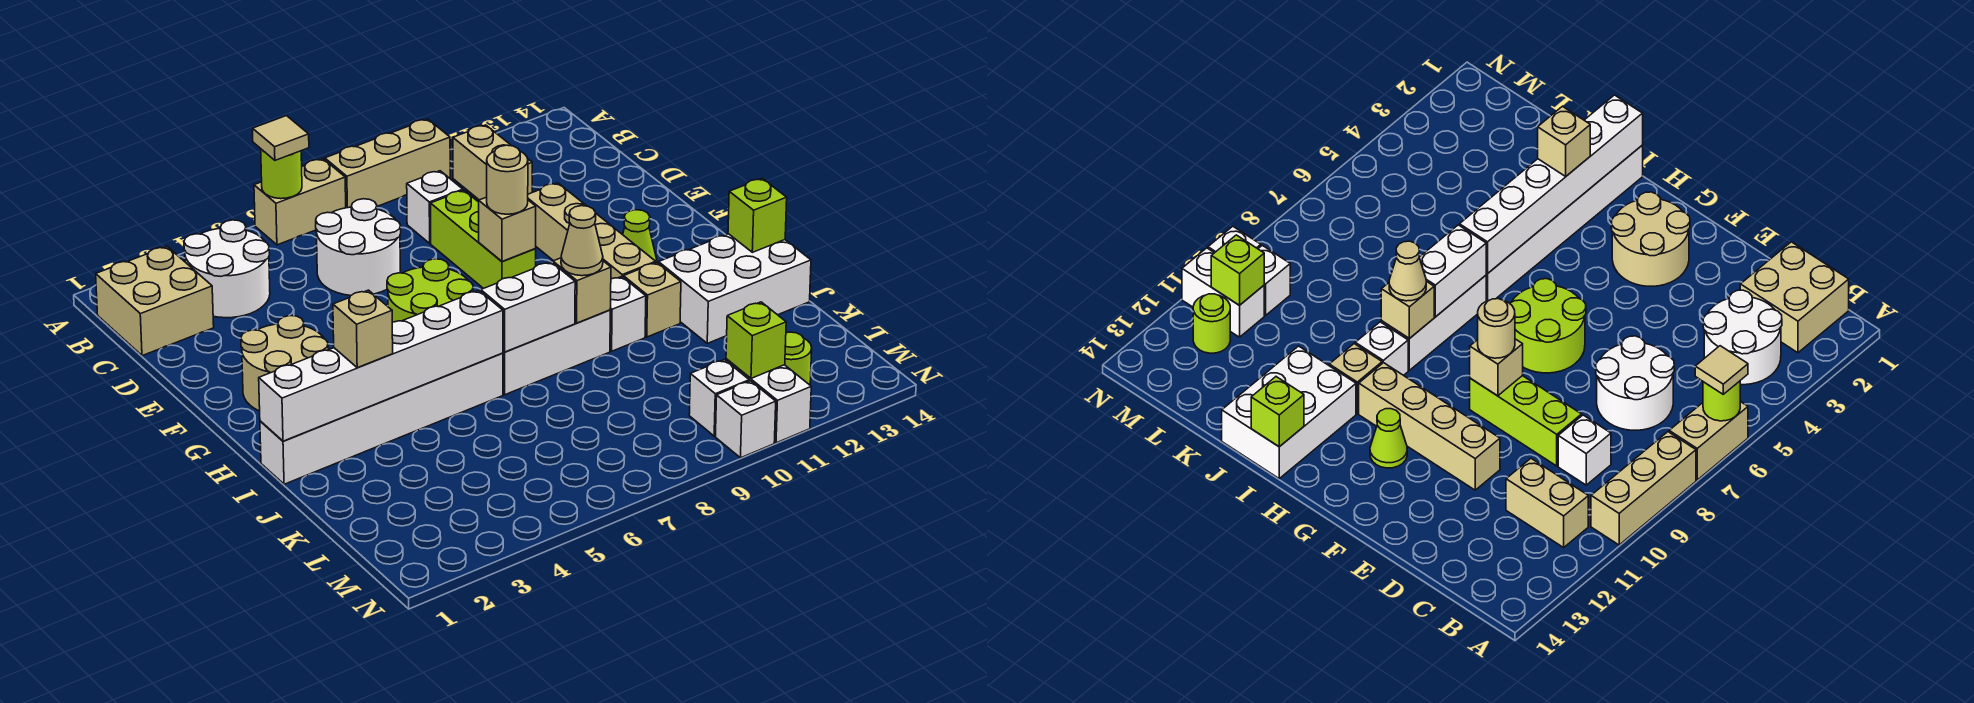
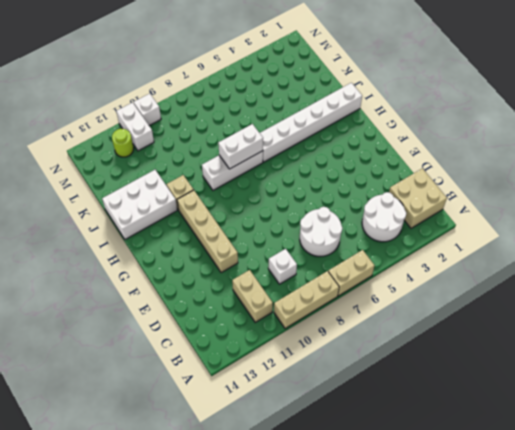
none -> lime 1x3 brick [431,190,536,289]
none -> tan 2x2 round brick [241,316,328,411]
none -> lime 2x2 round brick [387,259,473,322]
none -> lime 1x1 cone [623,210,657,262]

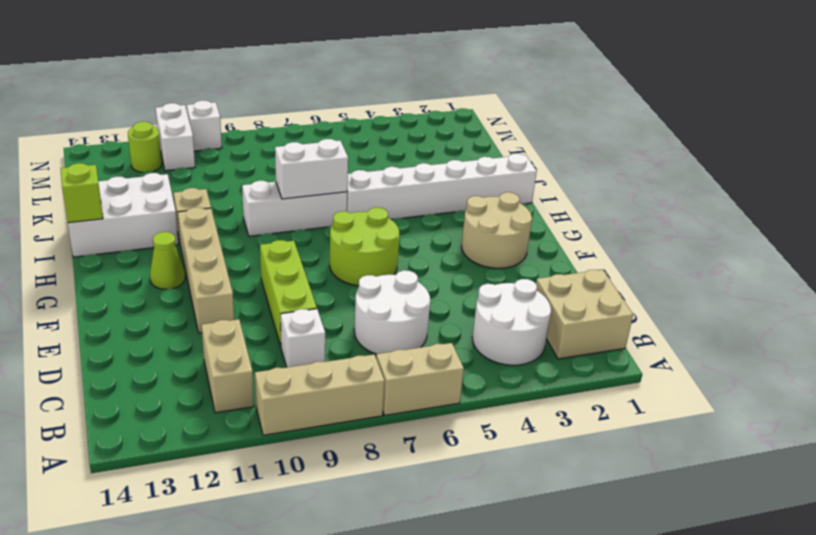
none -> white 1x1 brick [610,276,646,351]
none -> white 1x1 brick [689,360,749,436]
none -> lime 1x1 round brick [261,149,302,199]
none -> tan 1x1 brick [479,197,536,261]

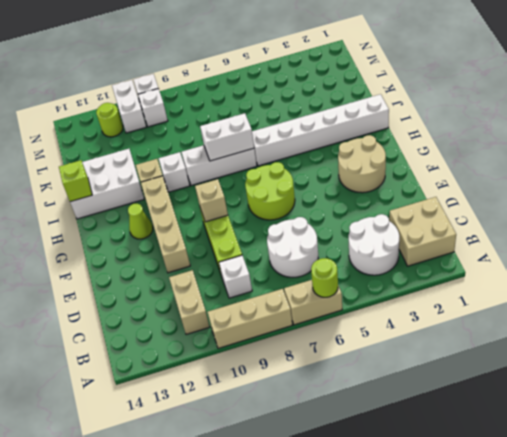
none -> white 1x6 brick [259,291,503,441]
none -> tan 1x1 brick [553,258,611,323]
none -> lime 1x1 brick [726,302,786,378]
none -> tan 1x1 tile [253,116,309,160]

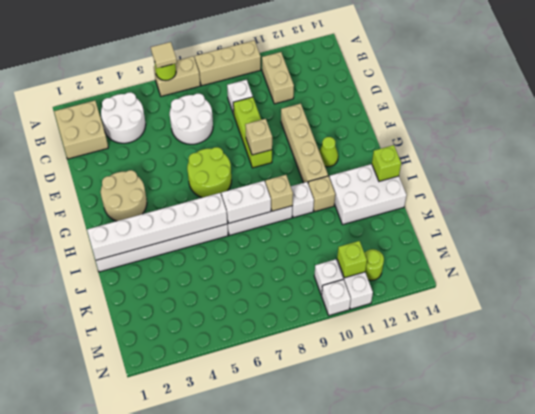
none -> tan 1x1 round brick [487,145,528,214]
none -> tan 1x1 brick [333,290,393,368]
none -> tan 1x1 cone [561,206,603,276]

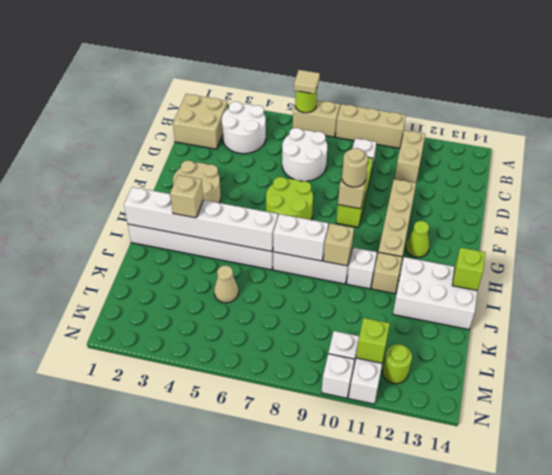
tan 1x1 cone [214,266,238,303] -> tan 1x1 cone moved to [561,206,603,276]

